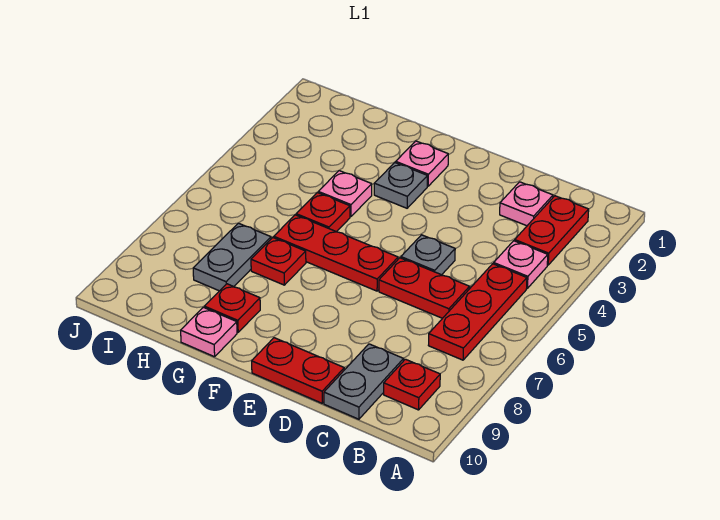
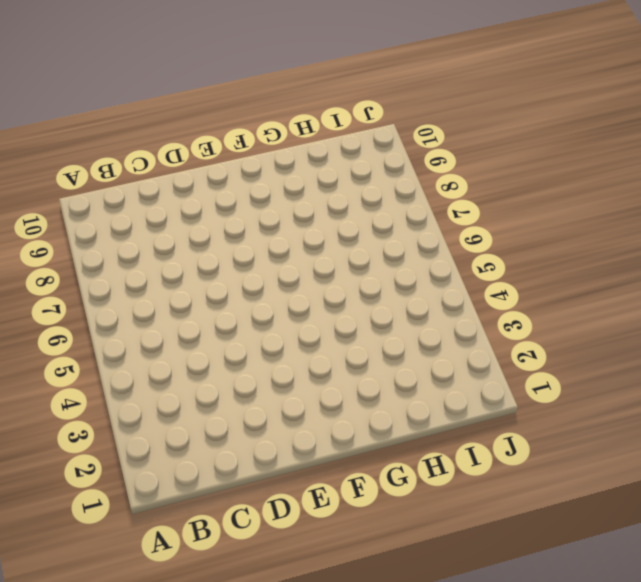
none -> red 1x2 plate [515,196,589,265]
none -> pink 1x1 plate [494,241,548,288]
none -> red 1x3 plate [428,264,527,360]

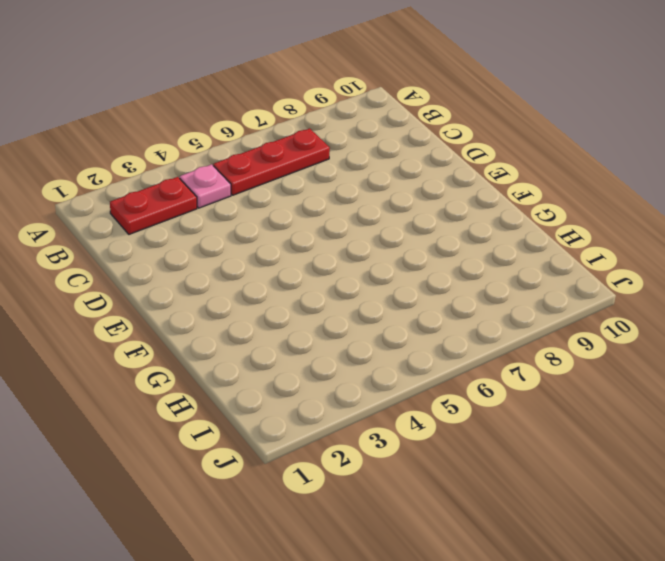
none -> red 1x1 plate [384,359,440,410]
none -> pink 1x1 plate [500,182,553,226]
none -> red 1x2 plate [379,258,470,318]

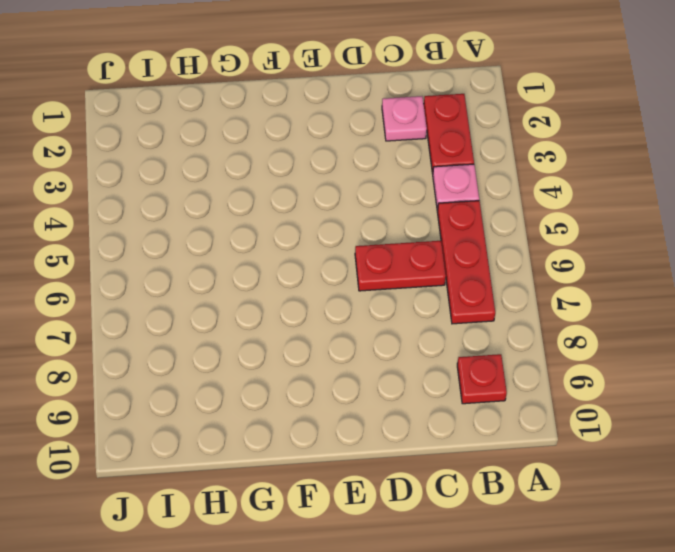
none -> grey 1x2 plate [324,344,404,419]
none -> grey 1x1 plate [401,235,455,275]
none -> red 1x2 plate [252,338,344,403]

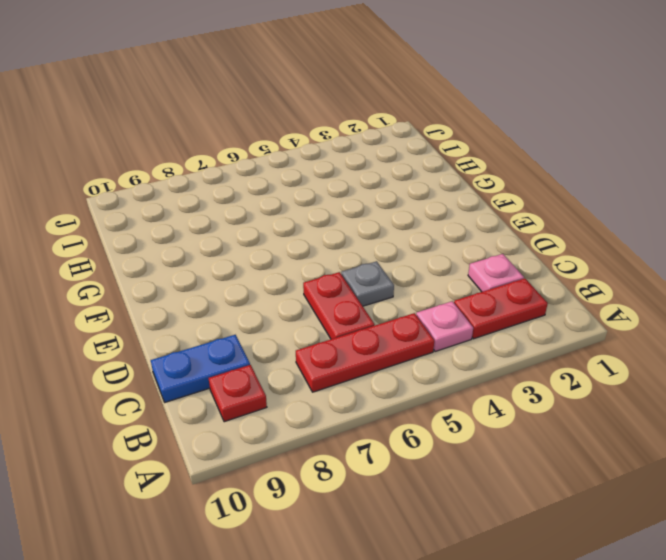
blue 1x2 plate [151,335,250,402] -> grey 1x2 plate [324,344,404,419]
none -> red 1x2 plate [252,338,344,403]
none -> red 1x3 plate [274,215,398,291]
none -> pink 1x1 plate [396,141,448,186]

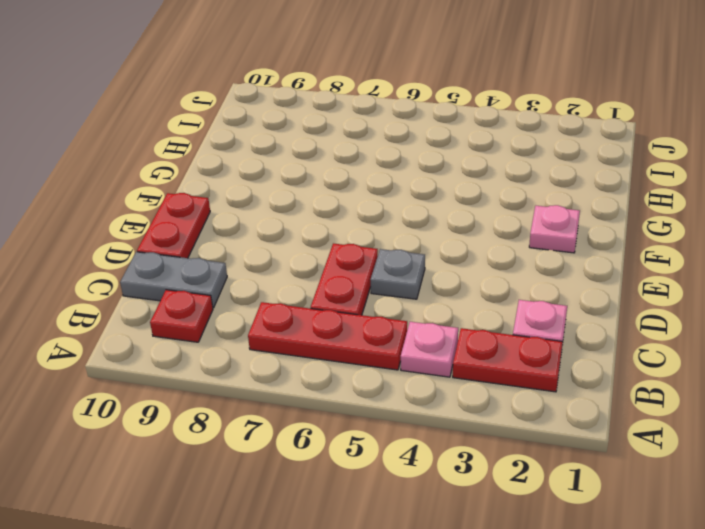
none -> red 1x3 plate [274,215,398,291]
none -> grey 1x1 plate [374,163,427,208]
none -> pink 1x1 plate [318,171,372,217]

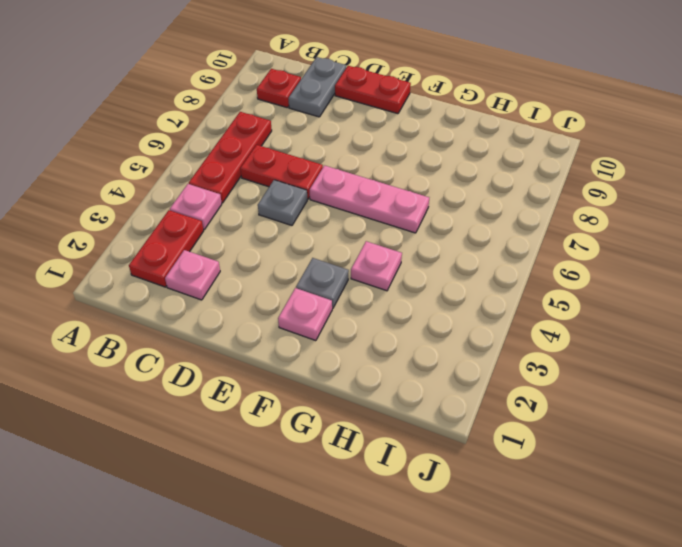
pink 1x3 plate [310,166,429,233] -> red 1x3 plate [274,215,398,291]
none -> red 1x1 plate [296,193,350,232]
none -> red 1x1 plate [251,238,306,285]
none -> red 1x1 plate [204,284,260,332]

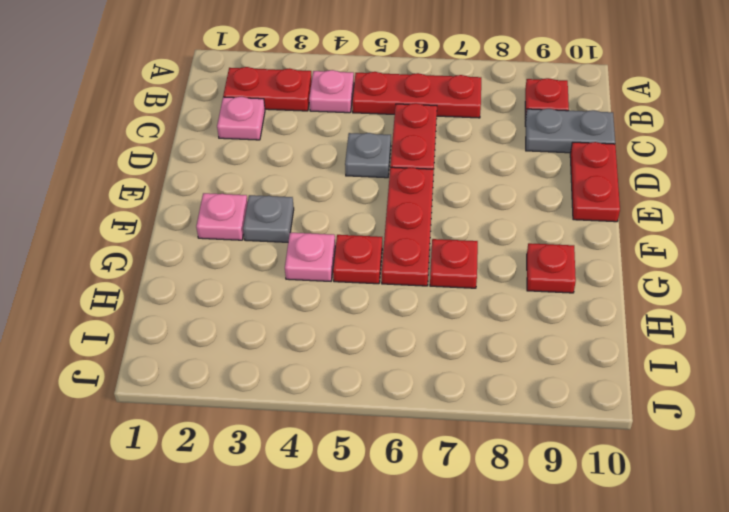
none -> pink 1x1 plate [181,307,237,357]
none -> grey 1x2 plate [193,223,271,291]

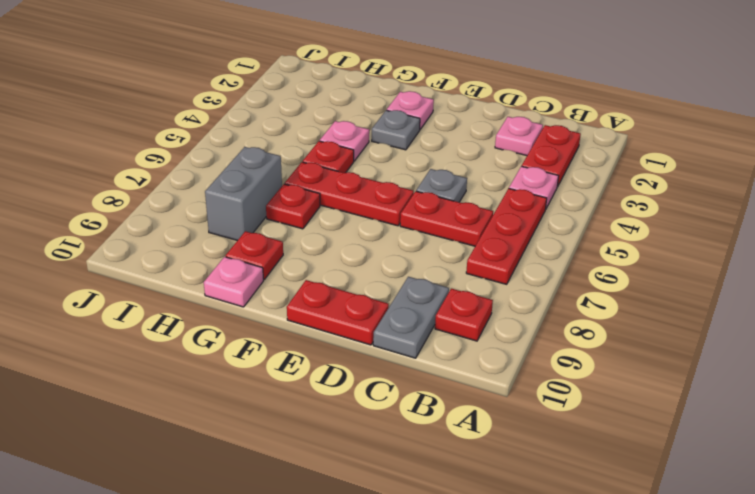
grey 1x2 brick [205,147,282,241] -> grey 1x2 plate [193,223,271,291]

